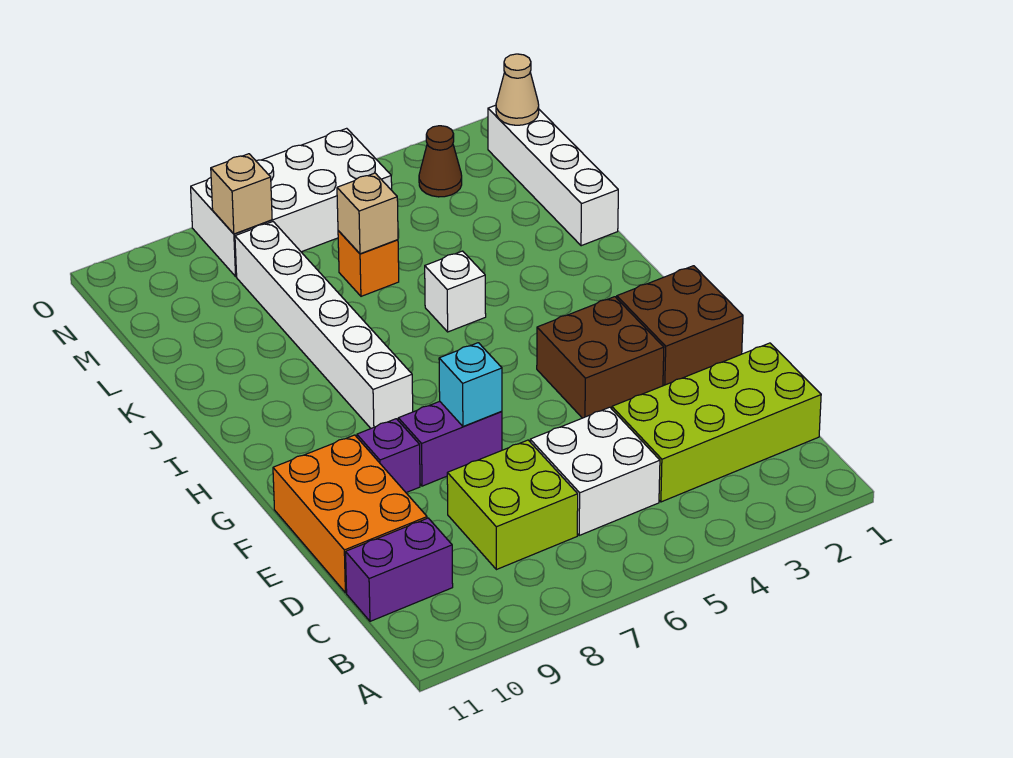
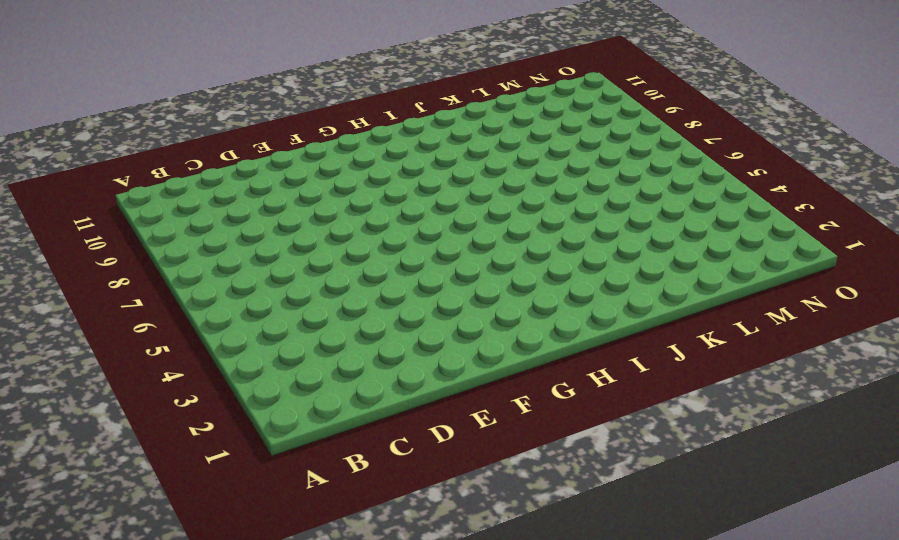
none -> lime 2x4 brick [612,343,821,502]
none -> white 2x2 brick [530,407,660,535]
none -> lime 2x2 brick [447,440,578,570]

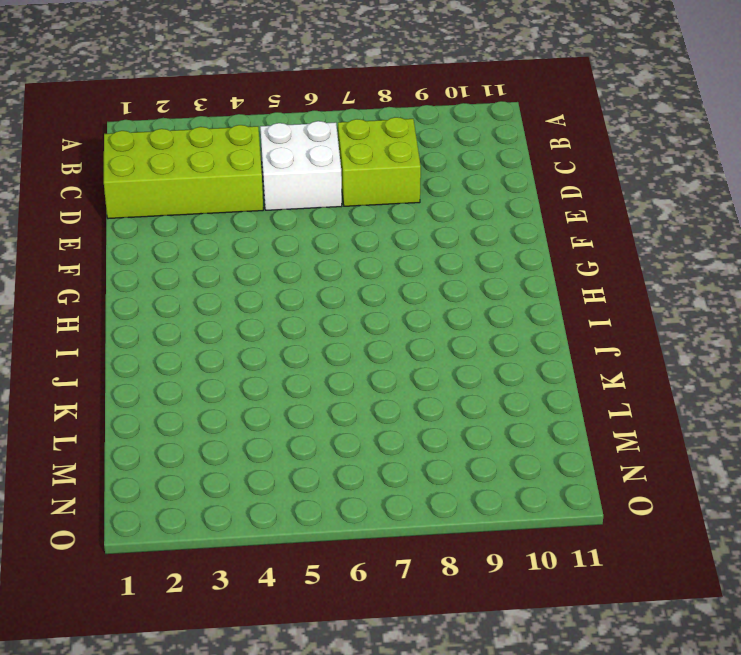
none -> purple 1x2 brick [346,518,453,621]
none -> orange 2x3 brick [273,435,427,593]
none -> brown 2x2 brick [617,266,743,386]

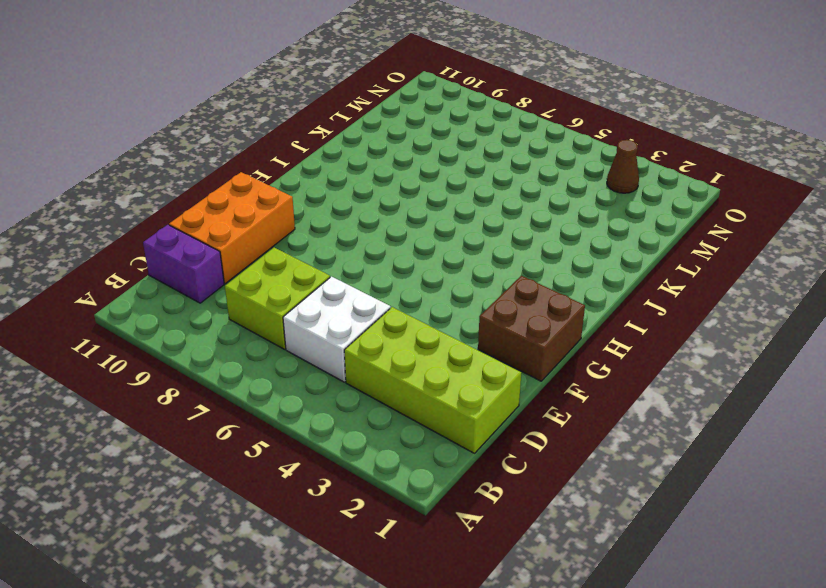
none -> brown 2x2 brick [537,297,664,418]
none -> purple 1x2 brick [398,402,502,486]
none -> purple 1x1 brick [357,419,420,493]

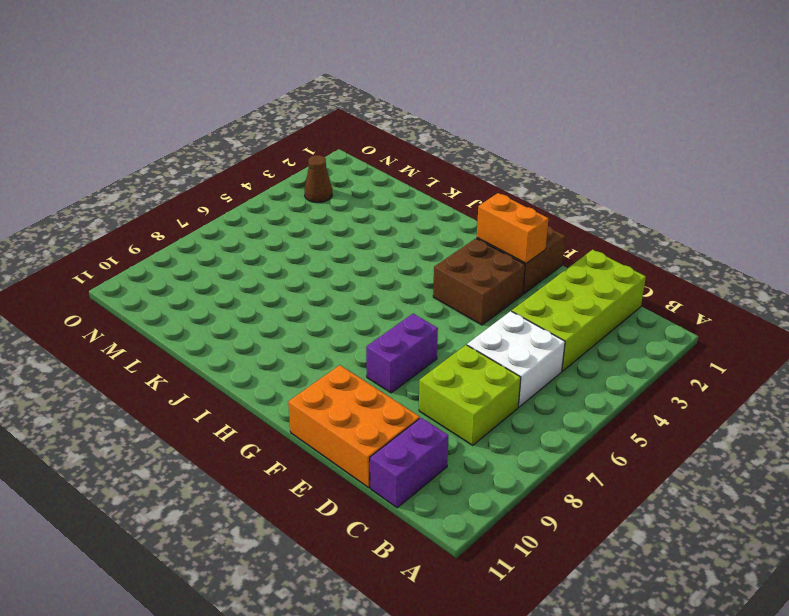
orange 1x2 brick [477,193,548,263] -> none
none -> purple 1x1 brick [357,419,420,493]
none -> white 1x6 brick [235,222,413,428]
none -> white 1x1 brick [425,251,486,332]

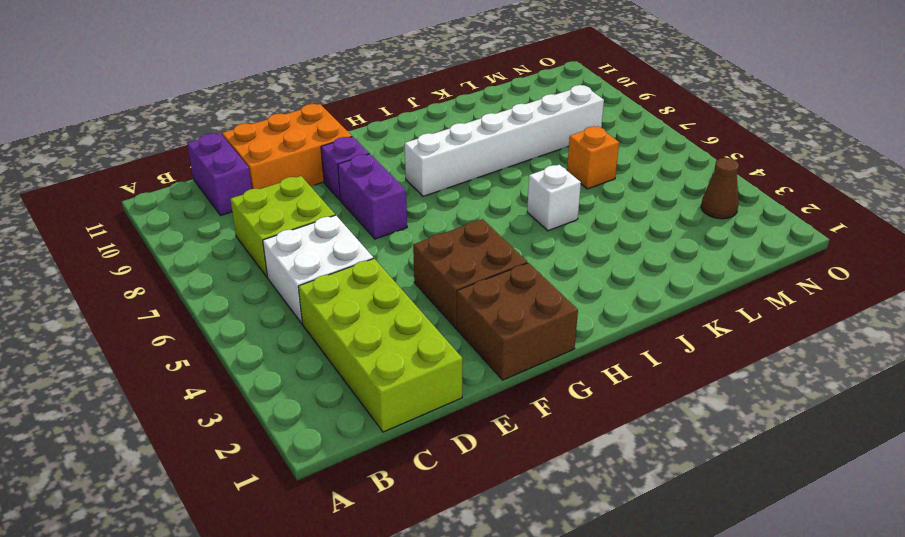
none -> white 1x4 brick [488,105,618,246]
none -> white 2x4 brick [191,128,392,276]
none -> cyan 1x1 brick [439,343,502,426]

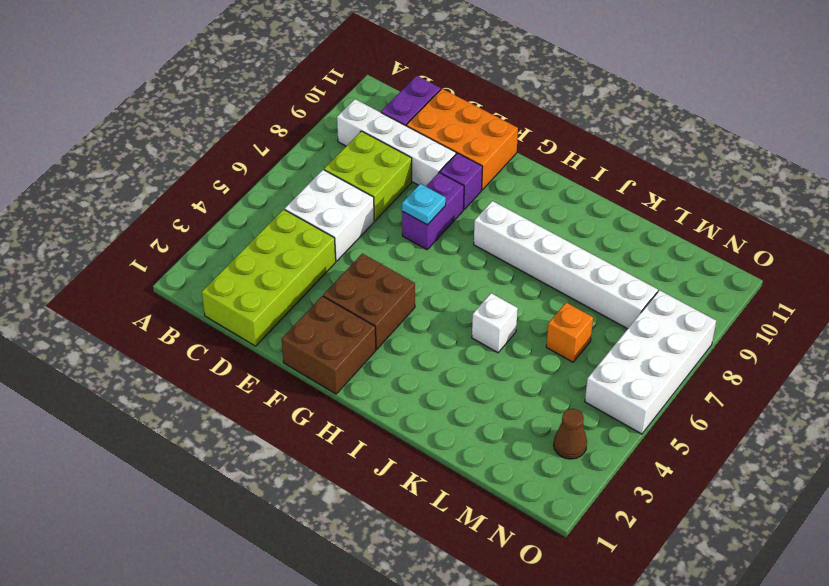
white 1x4 brick [337,99,456,186] -> white 1x4 brick moved to [488,105,618,246]
cyan 1x1 plate [402,184,446,225] -> cyan 1x1 brick [439,343,502,426]
none -> tan 1x1 brick [337,173,398,254]
none -> tan 1x1 cone [496,54,539,125]
none -> tan 1x1 brick [211,154,272,234]

